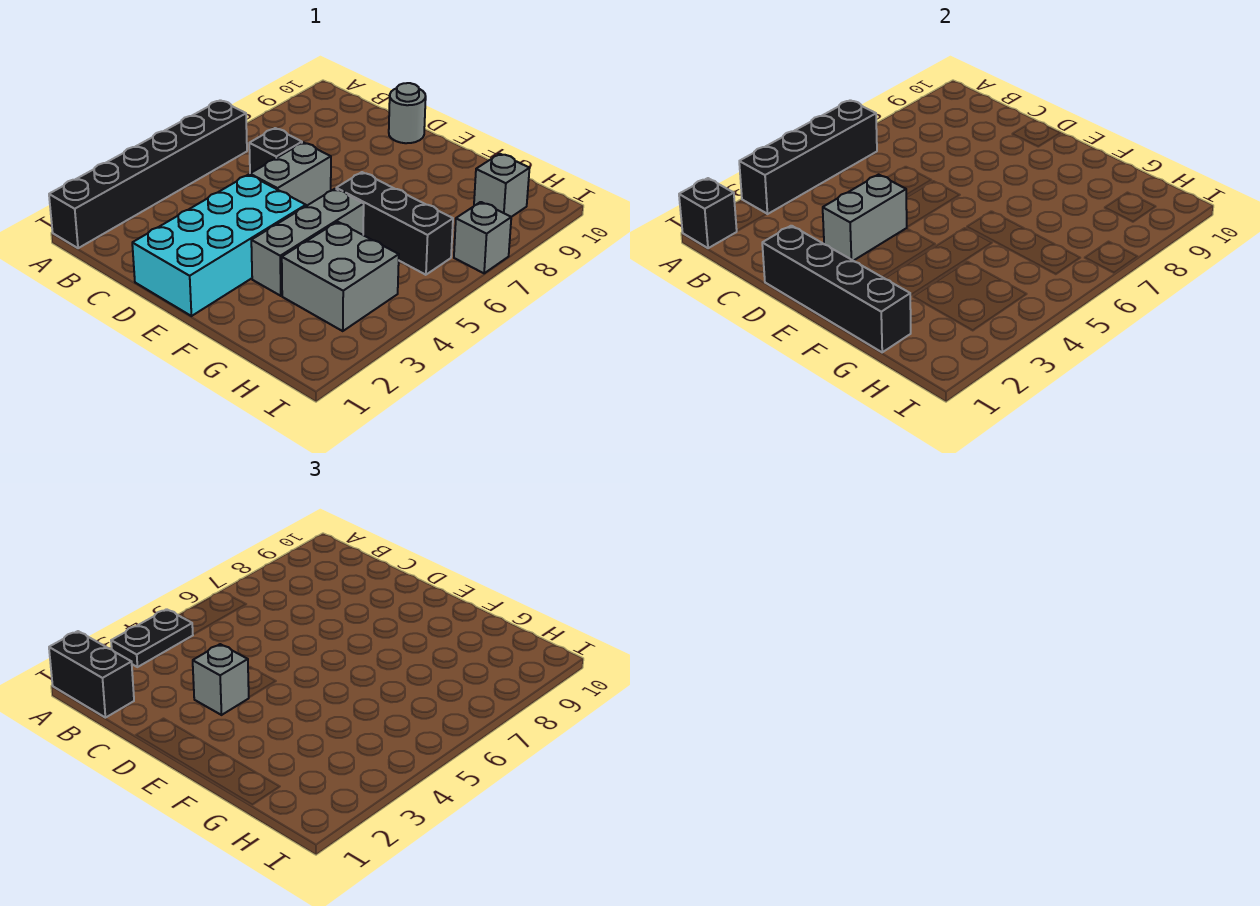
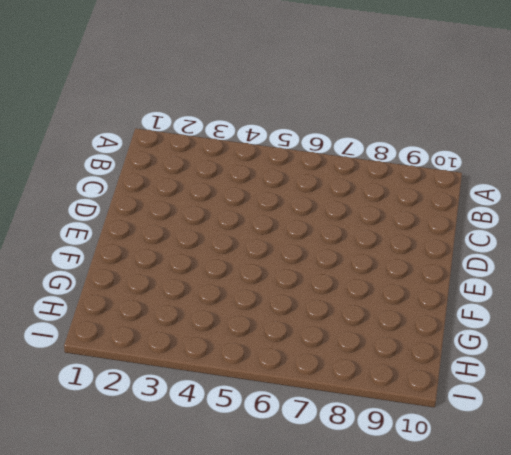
none -> black 1x6 brick [49,100,247,248]
none -> black 1x1 brick [249,128,302,173]
none -> cyan 2x4 brick [132,175,306,316]

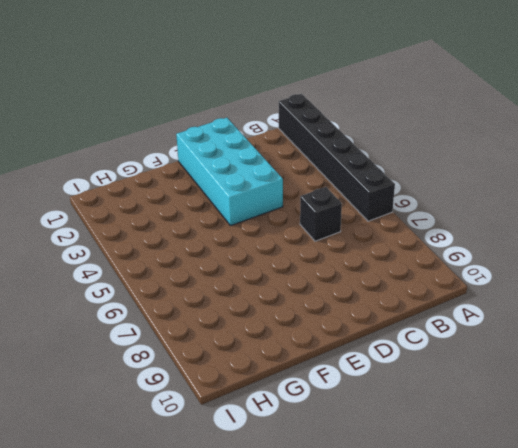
none -> grey 1x2 brick [250,142,331,206]
none -> grey 1x1 round brick [389,83,426,143]
none -> grey 1x3 brick [251,189,364,296]

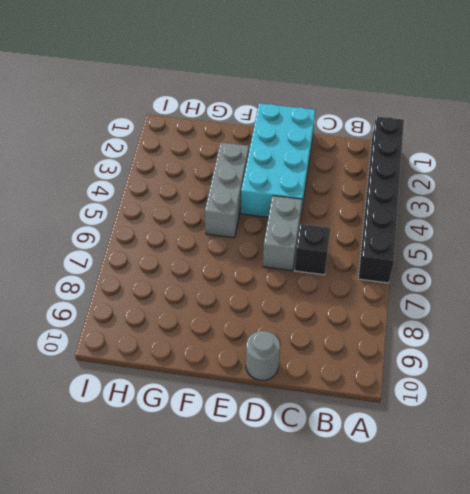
none -> black 1x3 brick [336,172,453,275]
none -> grey 2x2 brick [282,222,399,331]
none -> grey 1x1 brick [474,154,530,217]

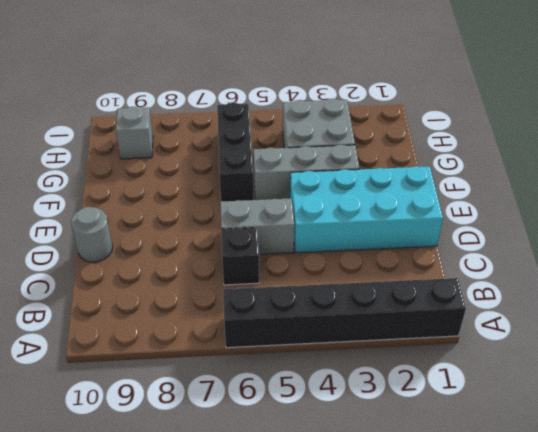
none -> grey 1x1 brick [454,202,511,273]
none -> black 1x1 brick [679,178,737,248]
none -> black 1x4 brick [739,100,877,214]

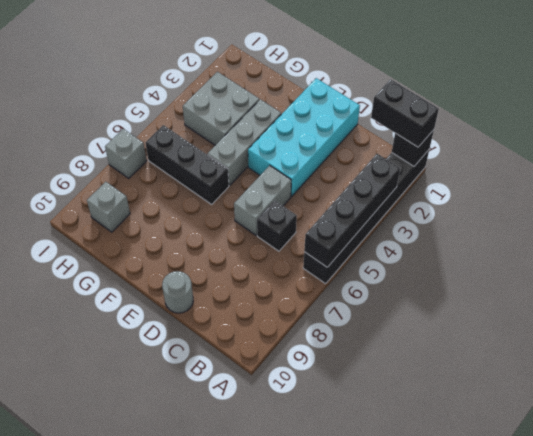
none -> black 1x4 brick [762,226,911,352]
none -> grey 1x2 brick [823,175,907,261]
none -> black 1x2 plate [111,609,193,667]

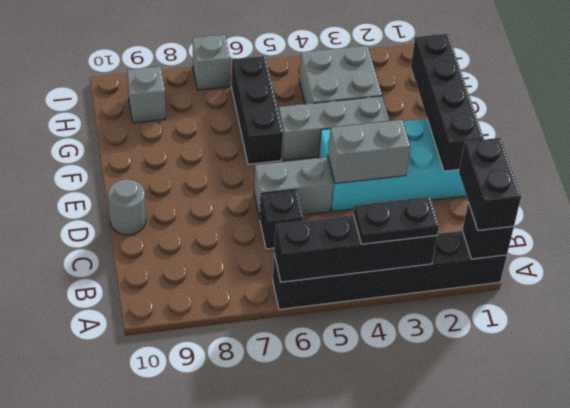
none -> grey 1x1 brick [193,644,249,715]

